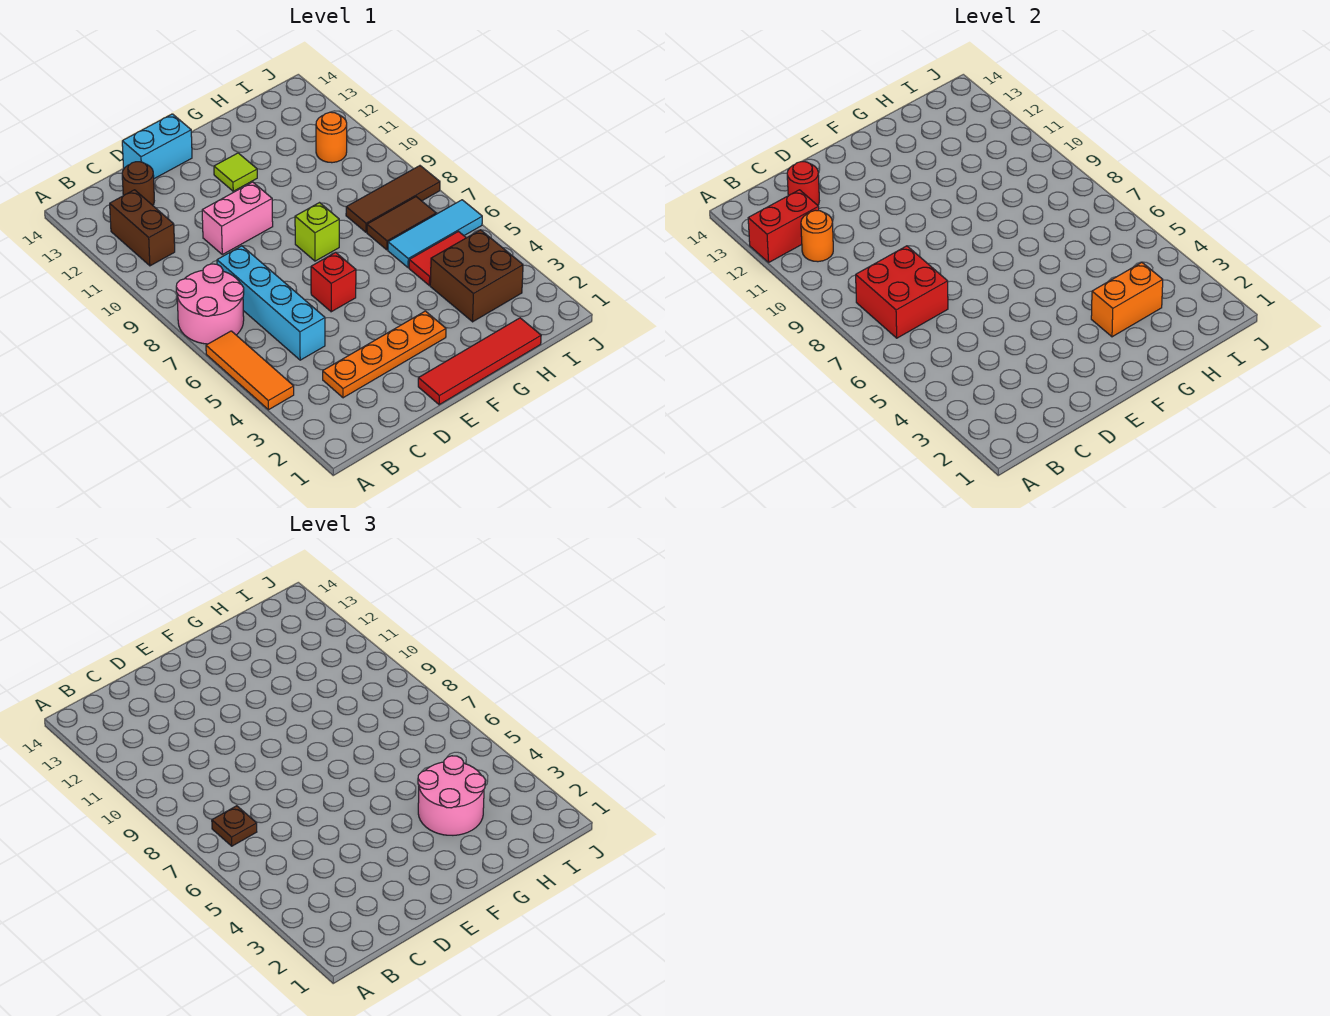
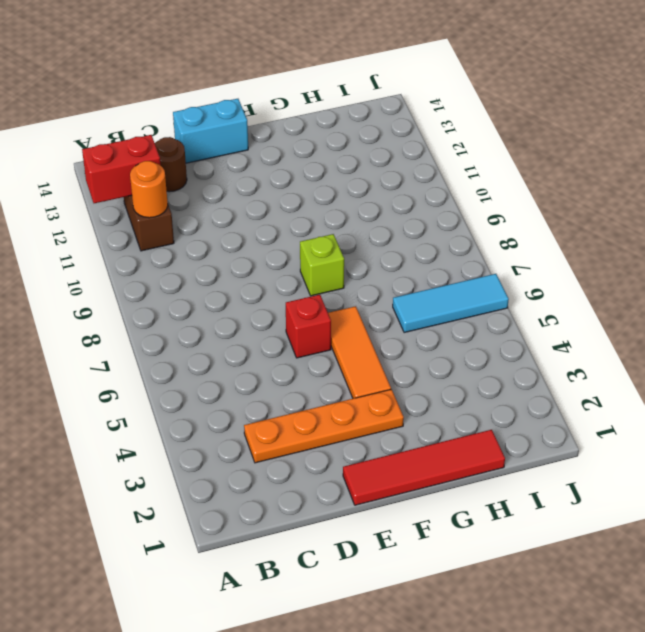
orange 1x3 tile [328,306,391,399] -> orange 1x3 tile moved to [206,331,294,410]
none -> pink 2x2 round brick [176,264,244,344]
none -> cyan 1x4 brick [217,246,325,360]
none -> pink 1x2 brick [202,182,273,255]

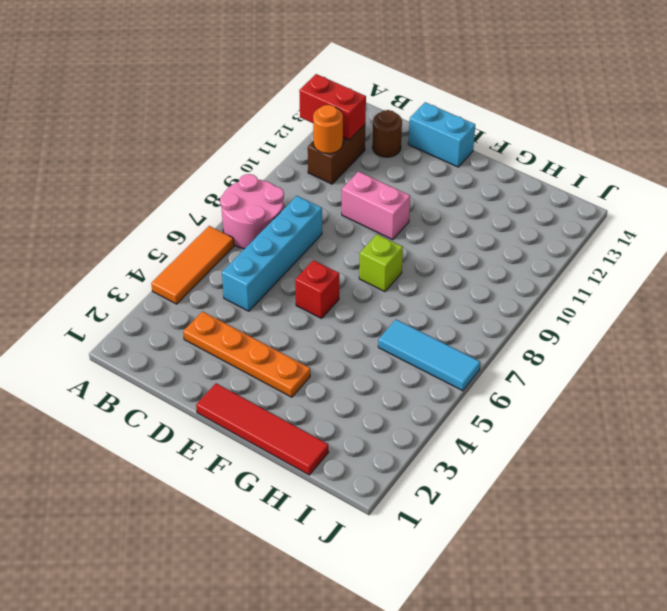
none -> lime 1x1 tile [214,153,257,191]
none -> brown 2x2 brick [430,230,523,322]
none -> red 1x2 tile [409,231,466,285]

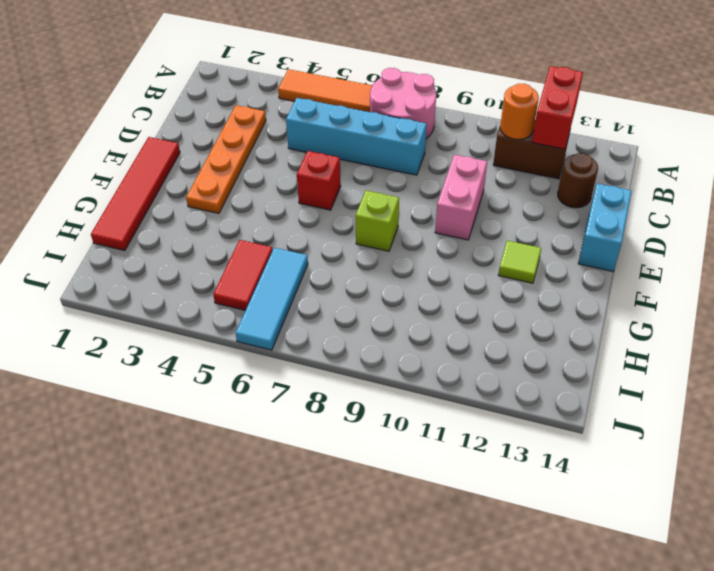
none -> brown 2x2 brick [430,230,523,322]
none -> brown 1x2 tile [367,197,436,250]
none -> brown 1x3 tile [346,166,440,232]

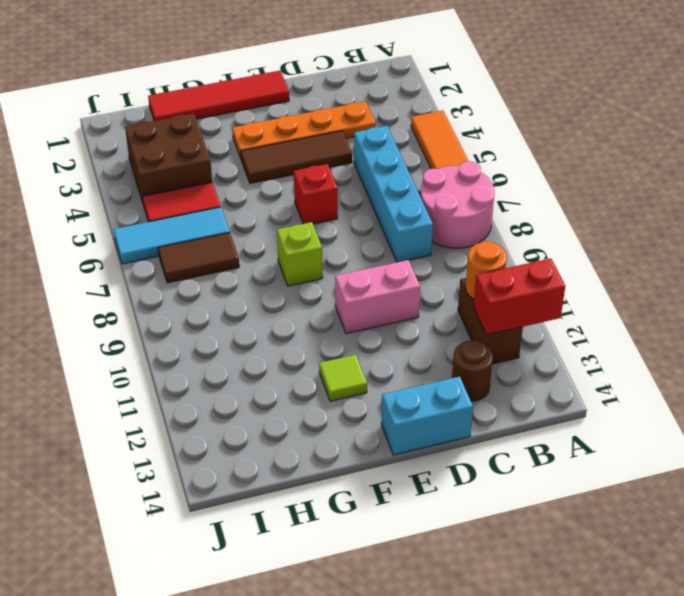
brown 1x3 tile [241,131,352,183] -> brown 1x3 tile moved to [346,166,440,232]
none -> orange 1x1 round brick [316,112,347,163]
none -> red 2x2 brick [856,246,948,338]
none -> red 1x1 round brick [787,162,819,205]

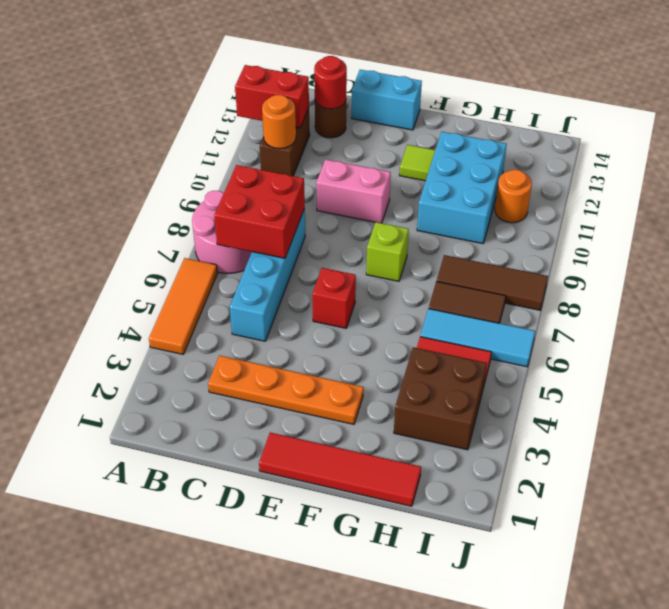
cyan 2x3 brick [417,132,507,244] -> none
none -> orange 1x2 brick [1091,262,1163,337]
none -> brown 1x1 plate [212,806,257,846]
none -> pink 2x2 round brick [418,756,485,835]

